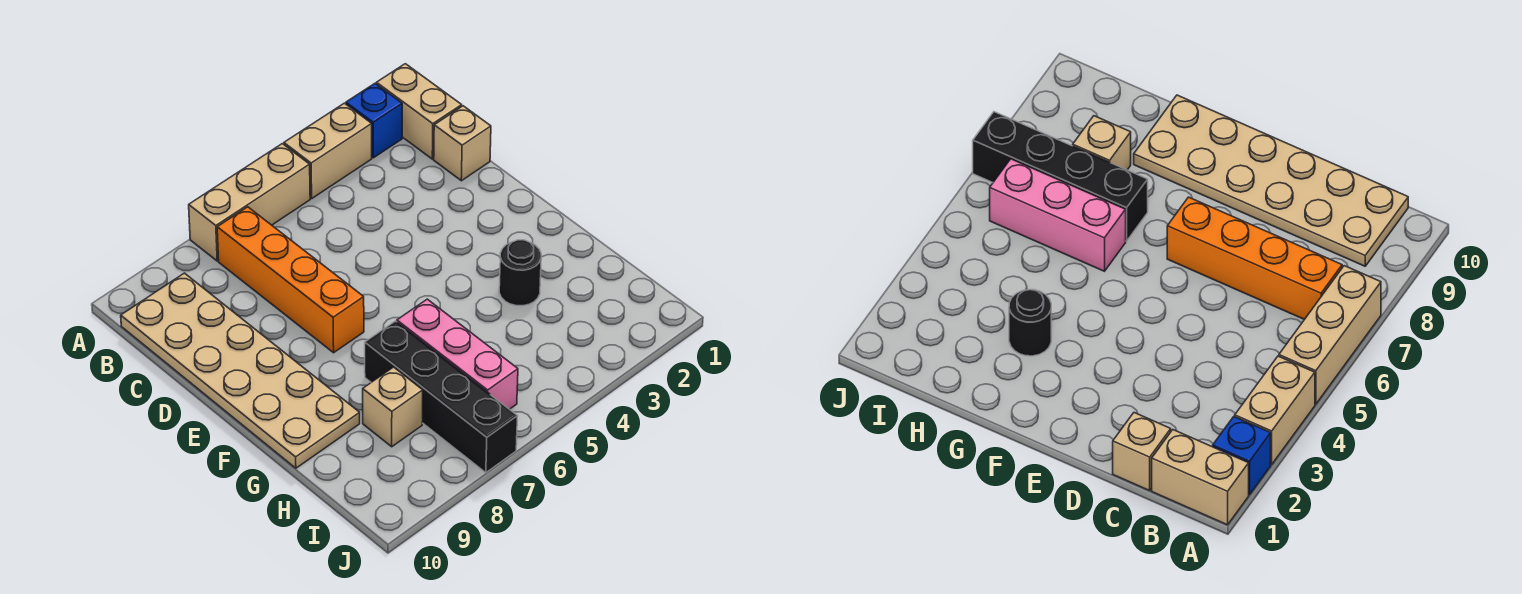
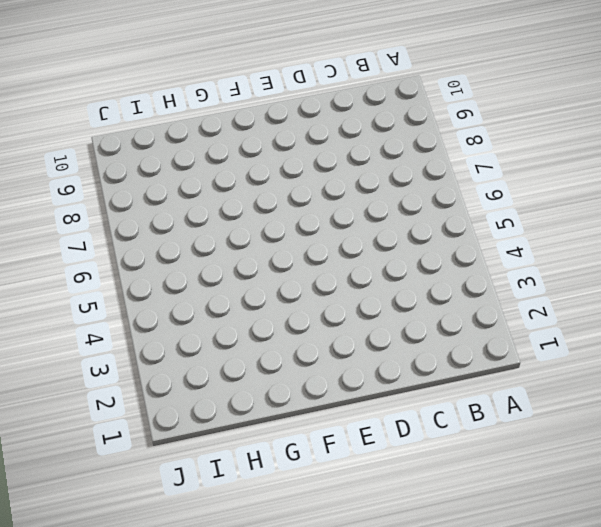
none -> tan 1x2 brick [376,64,462,159]
none -> blue 1x1 brick [346,84,402,158]

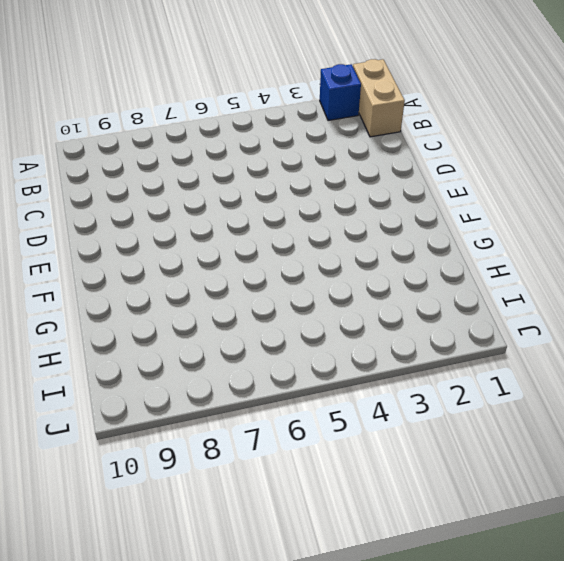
none -> tan 1x2 brick [284,103,372,198]
none -> tan 1x3 brick [189,144,310,261]

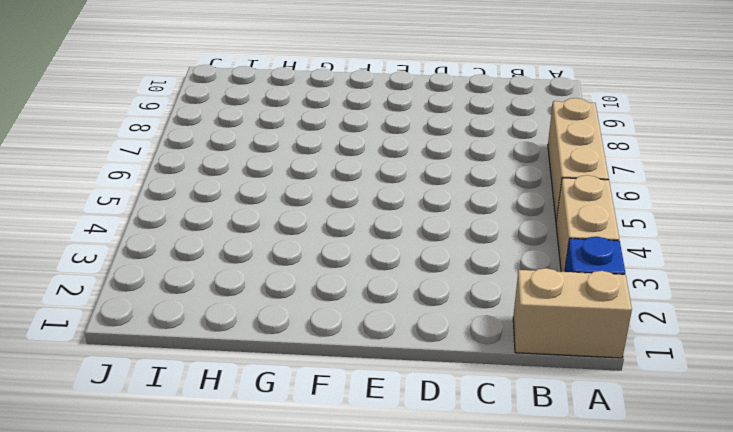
none -> orange 1x4 brick [217,207,364,353]
none -> tan 2x6 plate [121,273,360,468]

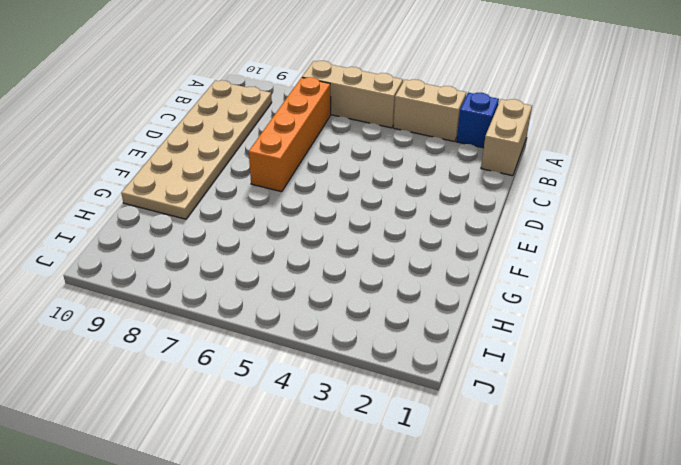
none -> tan 1x1 brick [434,106,491,181]
none -> black 1x1 round brick [499,240,541,306]

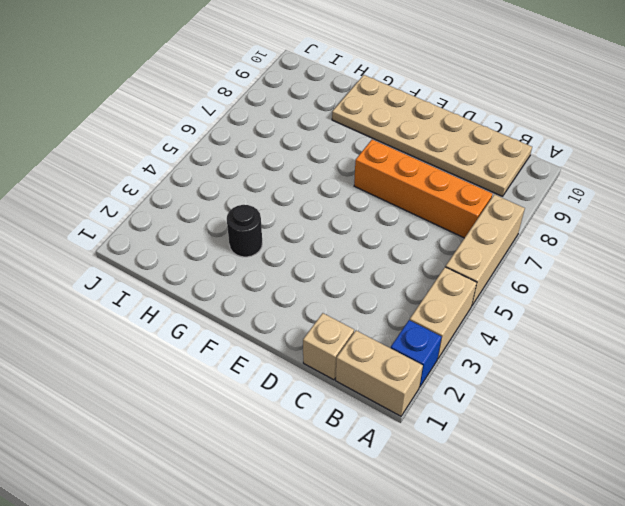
none -> pink 1x3 brick [397,299,518,409]
none -> black 1x4 brick [365,321,518,473]

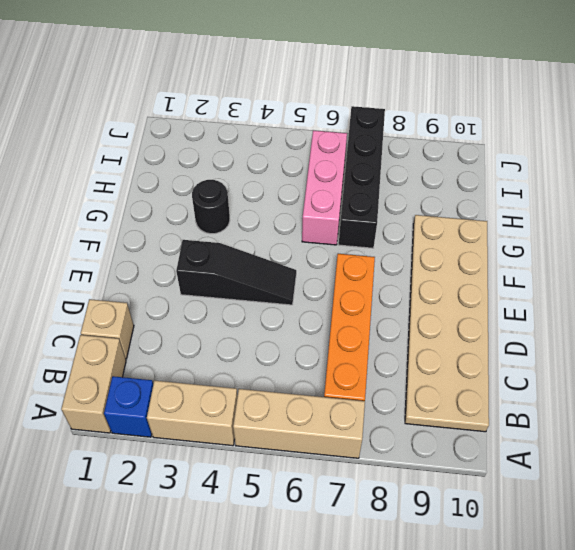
black 1x3 slope [176,240,296,305] -> none
none -> tan 1x1 brick [363,367,423,447]

